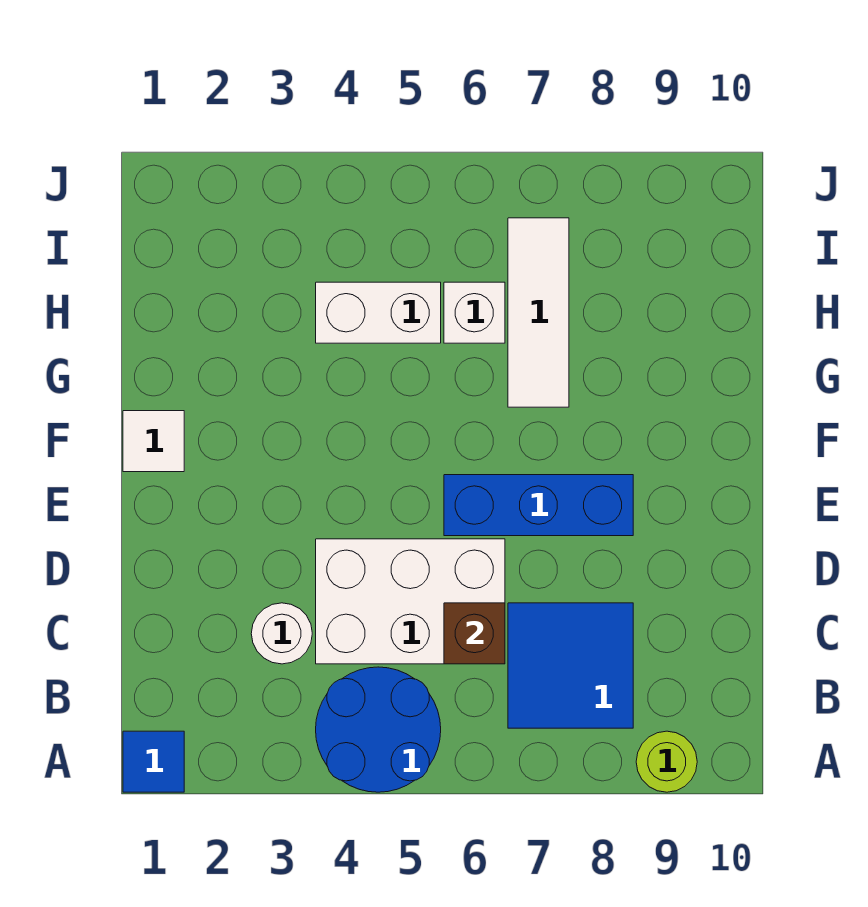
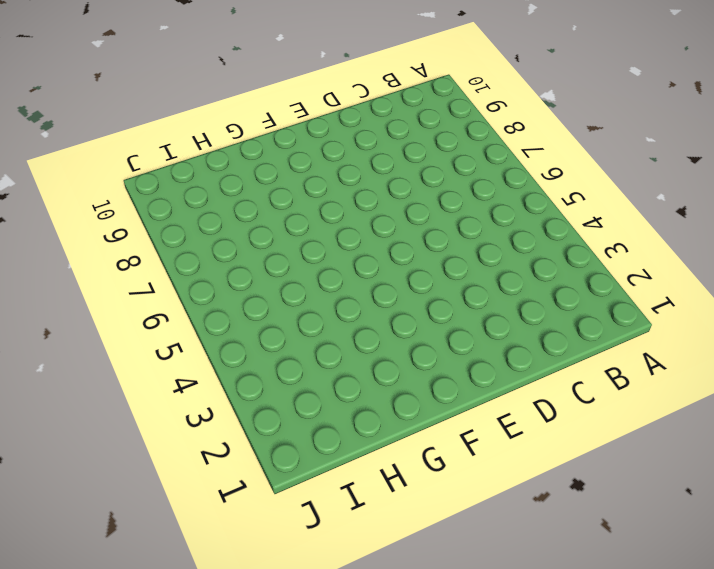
none -> blue 1x1 tile [123,731,184,792]
none -> blue 2x2 round brick [316,667,441,792]
none -> lime 1x1 round brick [636,731,697,792]

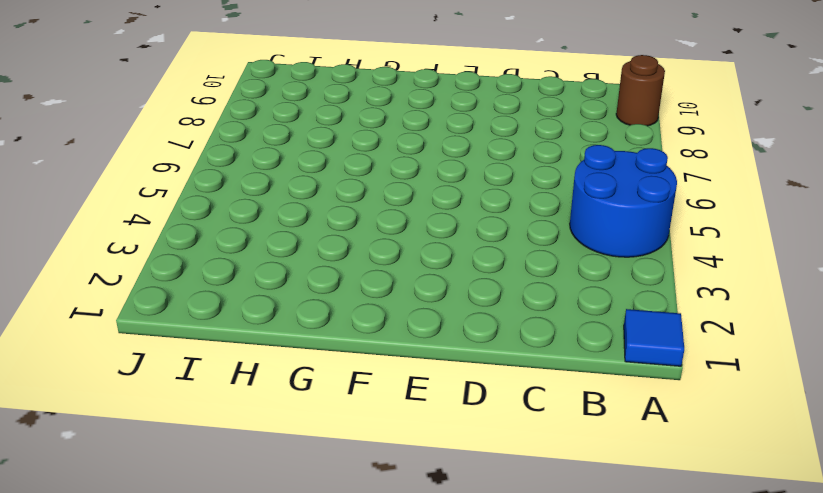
brown 1x1 round brick [616,55,665,126] -> lime 1x1 round brick [636,731,697,792]
none -> blue 2x2 tile [508,603,633,728]
none -> white 1x1 round brick [251,603,312,664]
none -> white 2x3 brick [316,539,505,664]

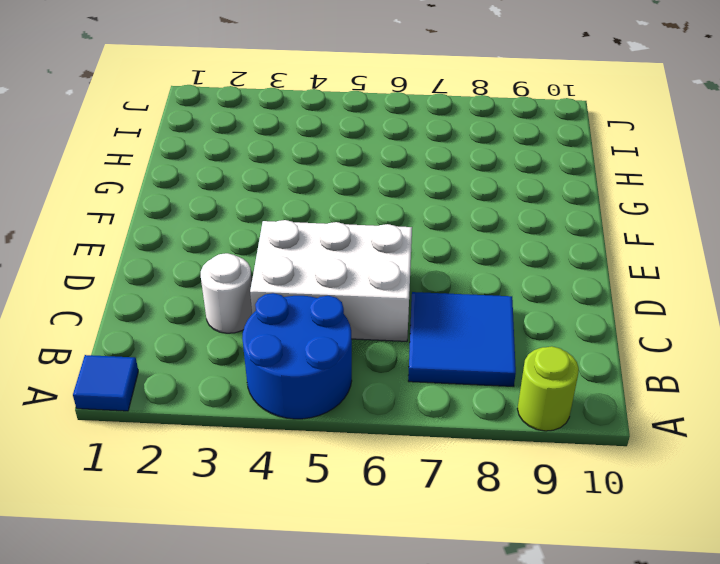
none -> blue 1x3 brick [444,475,633,536]
none -> white 1x1 tile [123,411,184,472]
none -> white 1x3 tile [508,218,569,407]

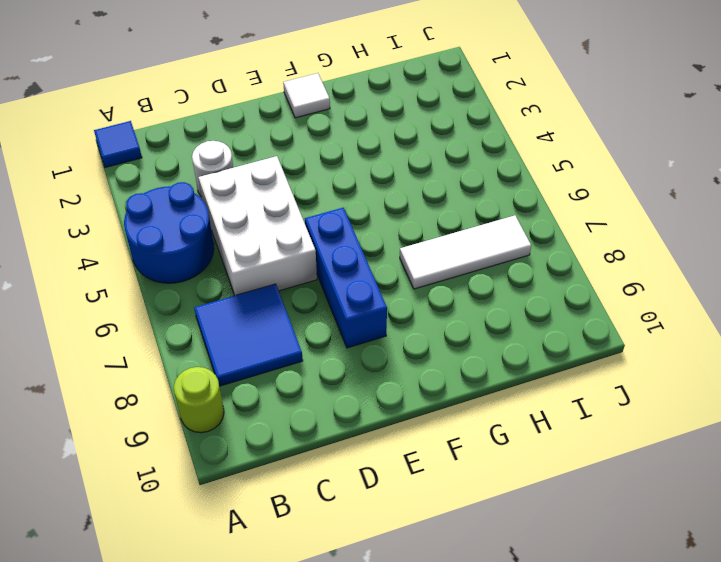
none -> white 1x2 brick [316,282,441,343]
none -> white 1x1 brick [444,282,505,343]
none -> brown 1x1 brick [444,603,505,664]

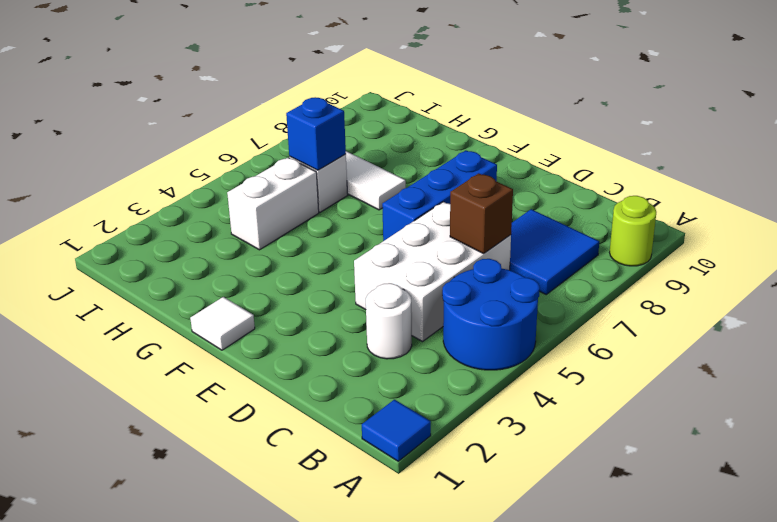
blue 1x1 brick [286,98,346,170] -> none

